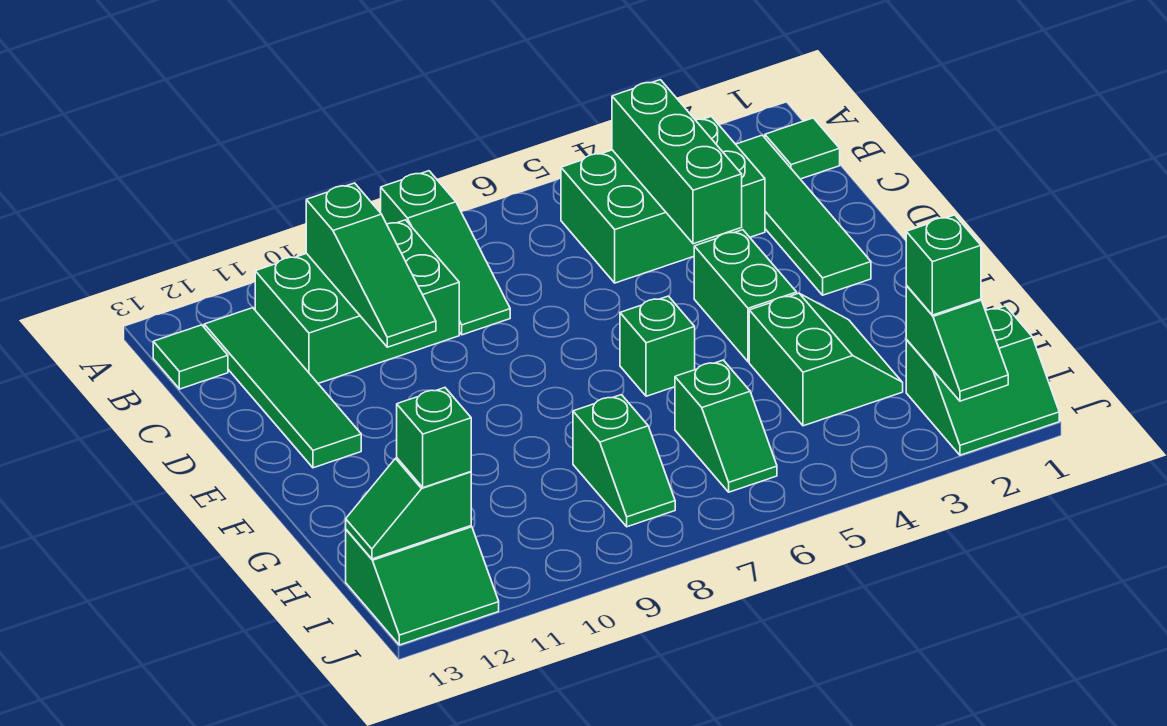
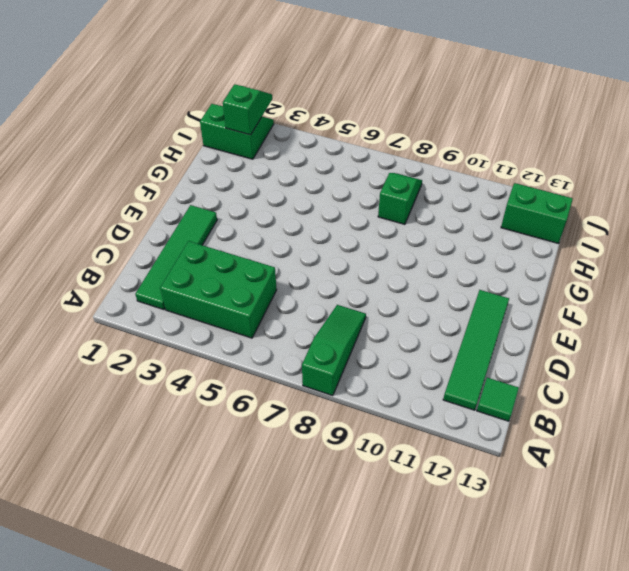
none -> green 1x1 tile [765,118,840,179]
none -> green 2x3 brick [255,220,459,383]
none -> green 1x2 brick [694,230,797,362]

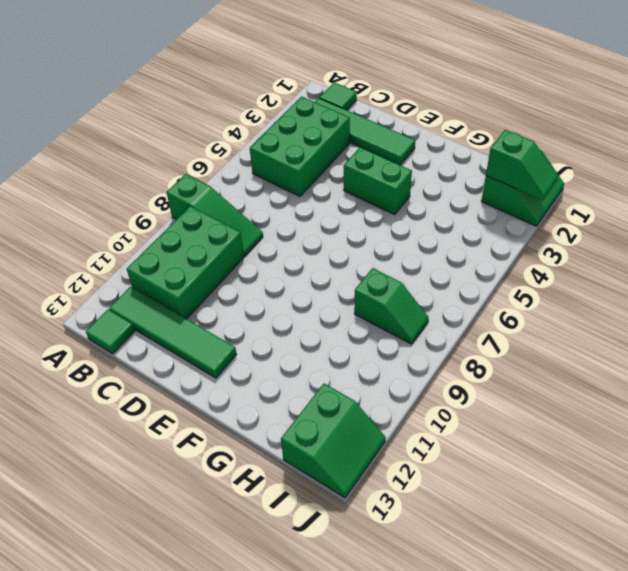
none -> green 1x1 brick [620,296,695,396]
none -> green 2x2 slope [749,293,903,426]
none -> green 1x2 slope [675,360,777,492]

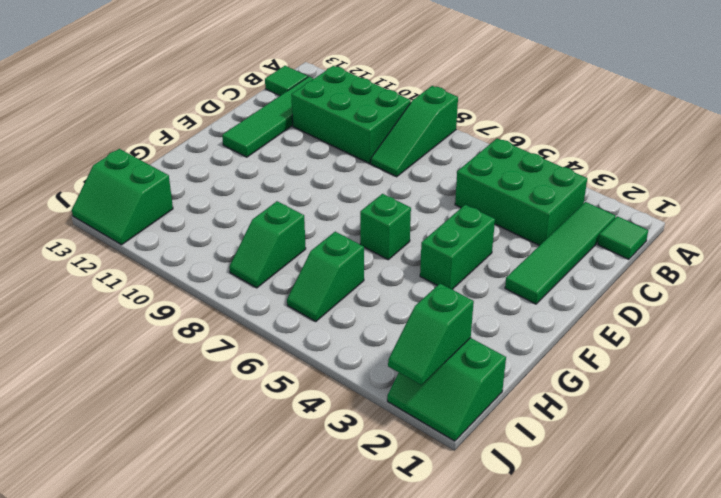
none -> green 2x2 slope [749,293,903,426]
none -> green 1x3 brick [612,80,742,244]
none -> green 1x3 slope [306,183,436,347]

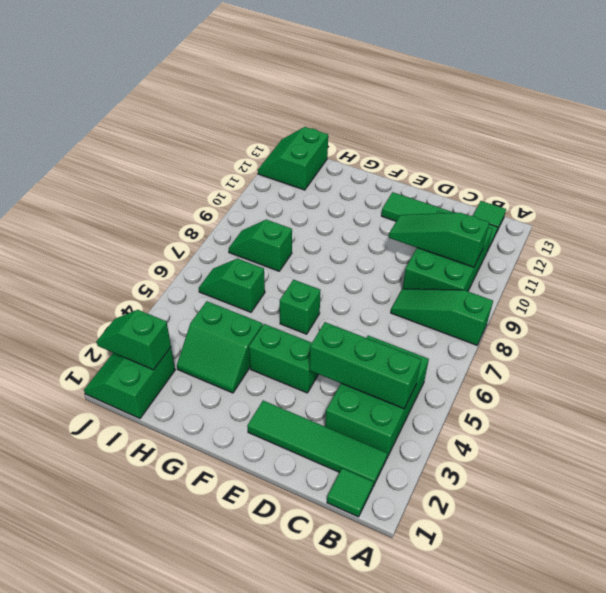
none -> green 1x2 slope [346,458,471,559]
none -> green 1x1 brick [906,215,981,315]
none -> green 1x1 brick [397,388,471,488]

